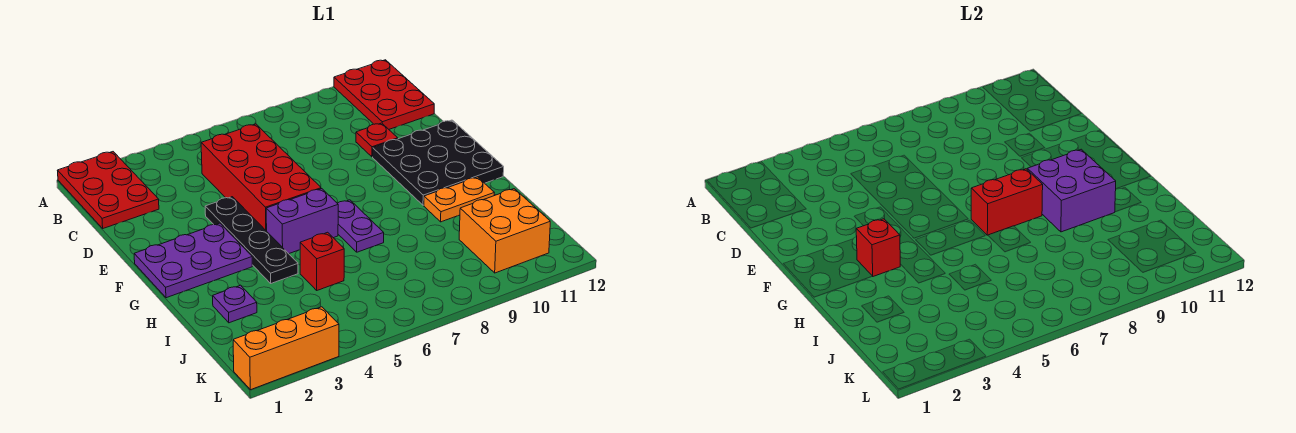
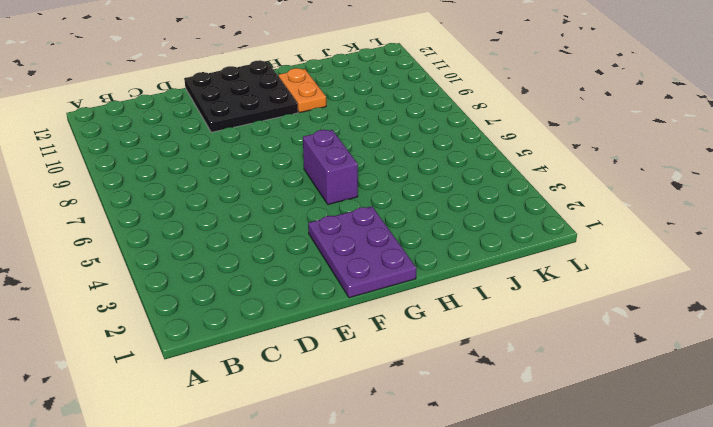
none -> red 2x3 plate [57,152,159,228]
none -> red 2x3 plate [334,60,434,129]
none -> red 2x4 brick [201,124,321,231]

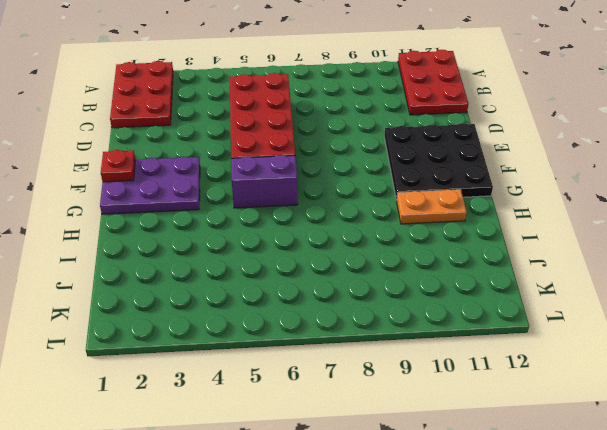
red 1x1 plate [101,150,135,182] -> red 1x1 plate moved to [356,123,398,157]
none -> black 1x4 plate [205,197,298,283]
none -> purple 1x2 plate [337,200,384,252]
none -> purple 1x1 plate [213,285,257,323]

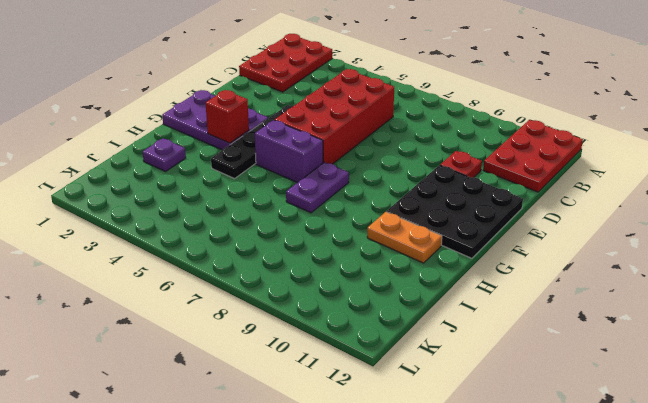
none -> red 1x1 brick [300,232,344,290]
none -> orange 2x2 brick [459,189,550,273]
none -> orange 1x3 brick [233,307,339,390]

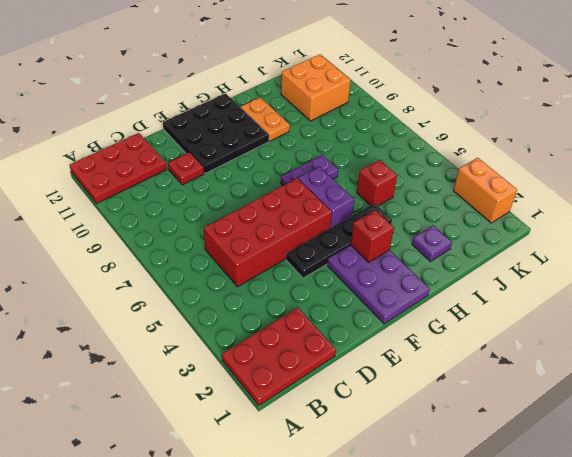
orange 1x2 brick [453,158,517,223] -> orange 1x3 brick [233,307,339,390]
none -> red 1x2 brick [971,169,1043,235]
none -> purple 2x2 brick [1027,149,1116,232]

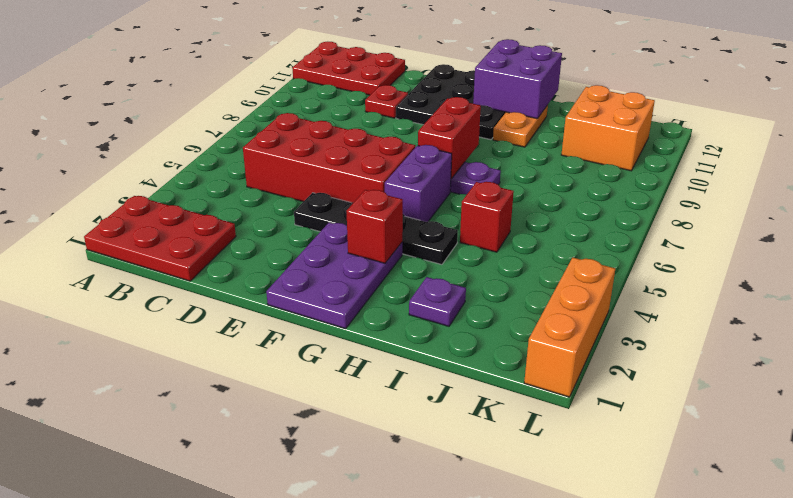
purple 2x2 brick [473,39,562,119] -> purple 2x2 brick moved to [1027,149,1116,232]

